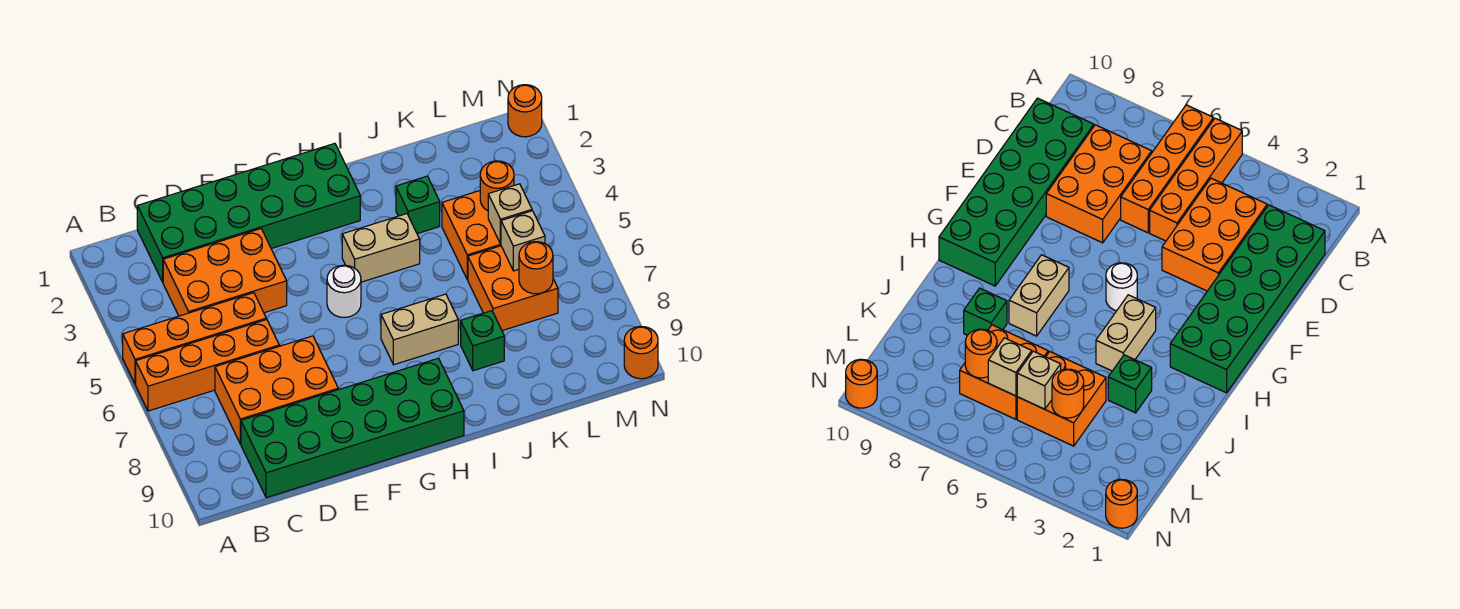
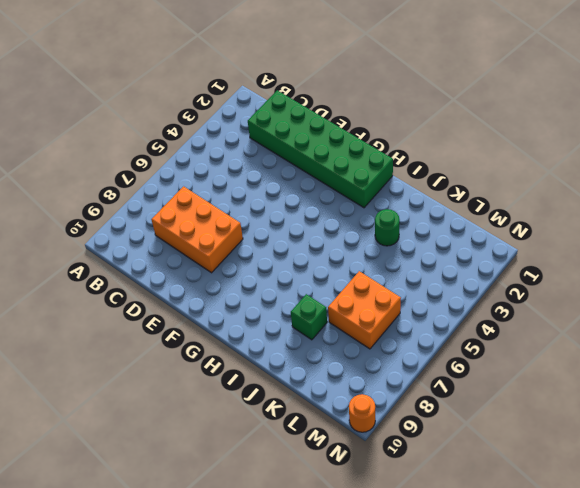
green 1x1 round brick [375,209,400,246] -> green 1x1 brick [396,176,440,234]
none -> orange 1x4 brick [123,293,266,384]
none -> orange 1x4 brick [136,319,279,411]
none -> orange 2x3 brick [163,229,287,316]

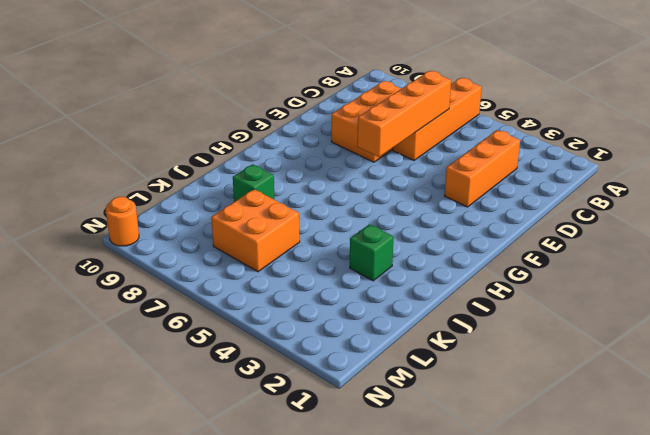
orange 1x3 brick [445,130,520,207] -> orange 2x3 brick [163,229,287,316]
orange 1x4 brick [357,71,451,157] -> orange 1x4 brick moved to [123,293,266,384]
none -> green 2x6 brick [137,143,360,282]
none -> green 2x6 brick [241,358,464,498]
none -> white 1x1 round brick [327,265,361,318]

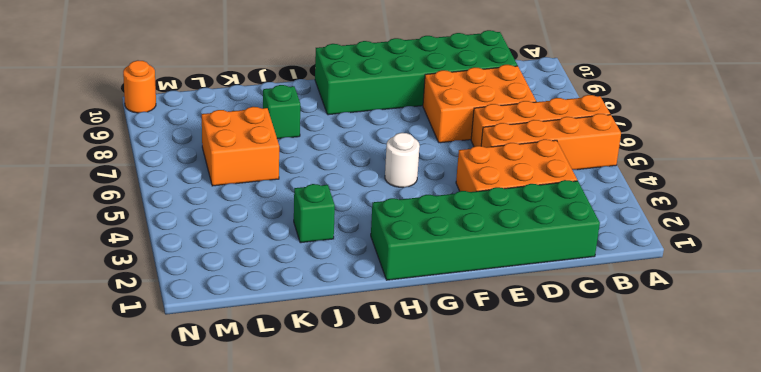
none -> tan 1x2 brick [342,214,420,282]
none -> tan 1x2 brick [381,294,458,365]
none -> orange 2x2 brick [442,191,501,280]

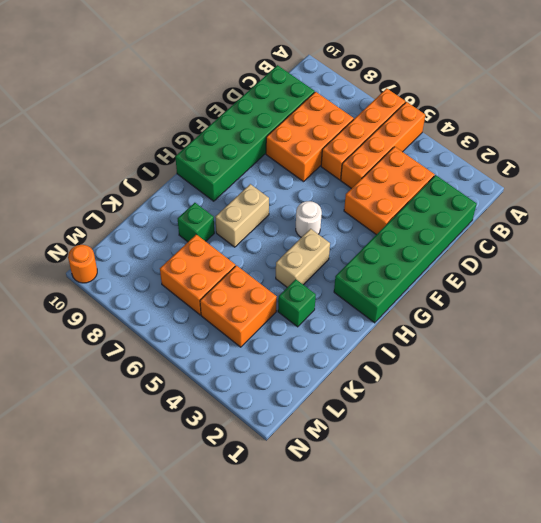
none -> orange 1x1 round brick [508,85,542,137]
none -> orange 1x1 round brick [480,161,514,211]
none -> tan 1x1 brick [488,184,532,244]

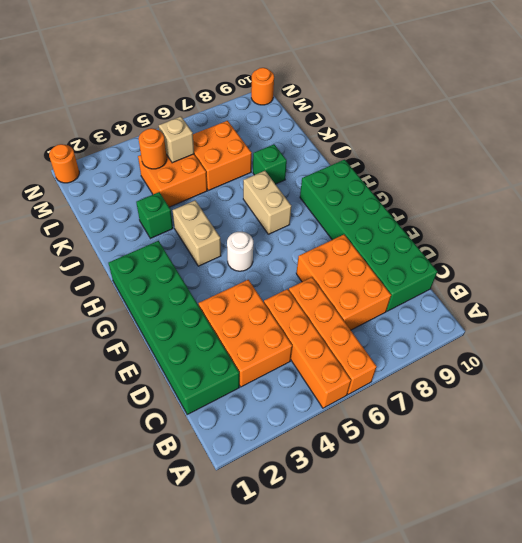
none -> tan 1x1 brick [501,211,545,271]
none -> orange 1x1 round brick [519,242,553,294]

